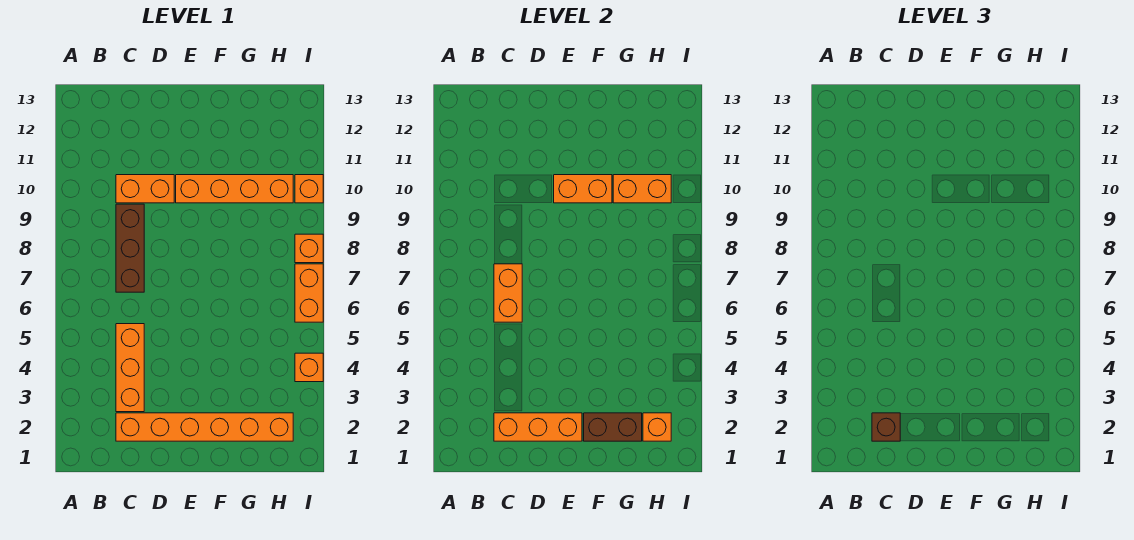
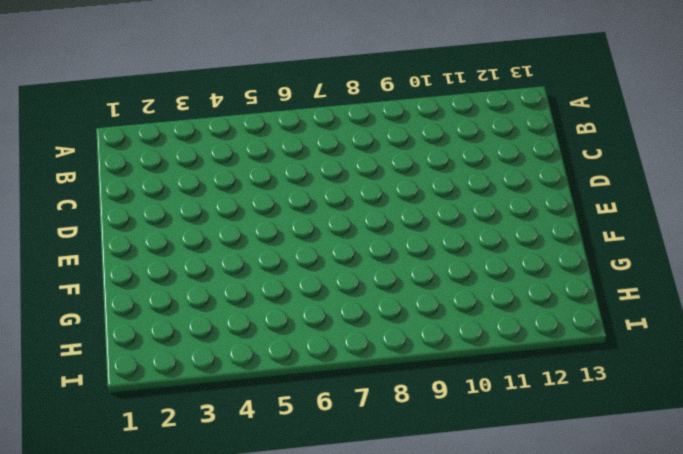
none -> orange 1x6 brick [116,413,293,441]
none -> orange 1x3 brick [116,324,144,412]
none -> brown 1x3 brick [116,204,144,292]

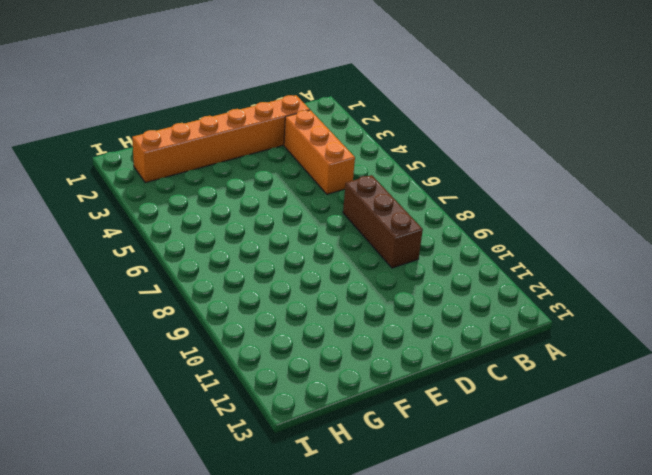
none -> orange 1x2 brick [116,175,174,203]
none -> orange 1x4 brick [176,175,293,203]
none -> orange 1x1 brick [295,353,323,382]

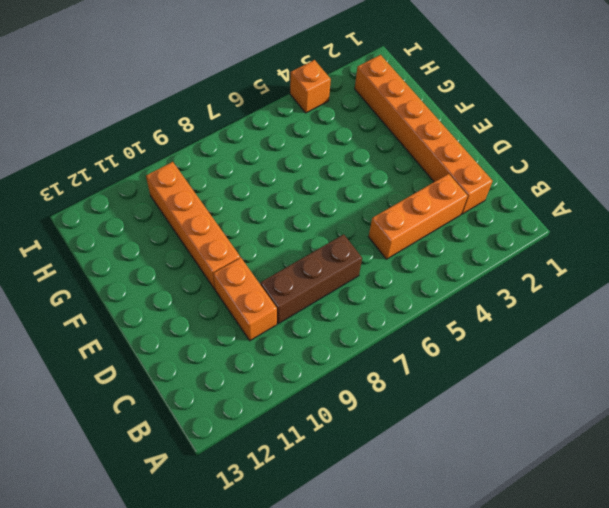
none -> orange 1x2 brick [295,264,323,322]
none -> orange 1x1 brick [295,234,323,263]
none -> orange 1x1 brick [295,175,323,203]

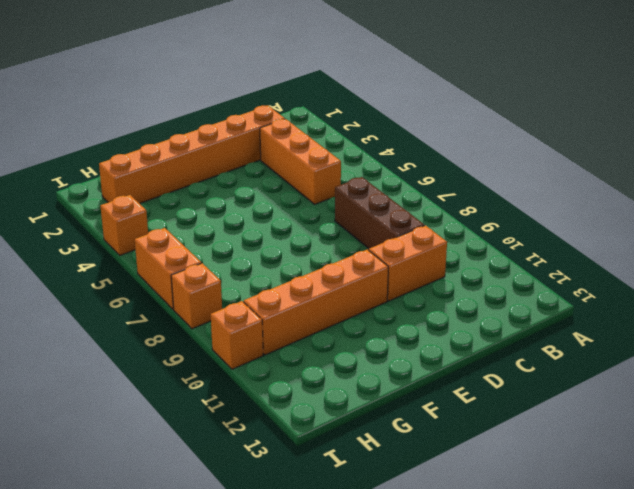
none -> orange 1x3 brick [494,413,582,441]
none -> orange 1x2 brick [494,264,522,322]
none -> orange 1x2 brick [554,175,612,203]

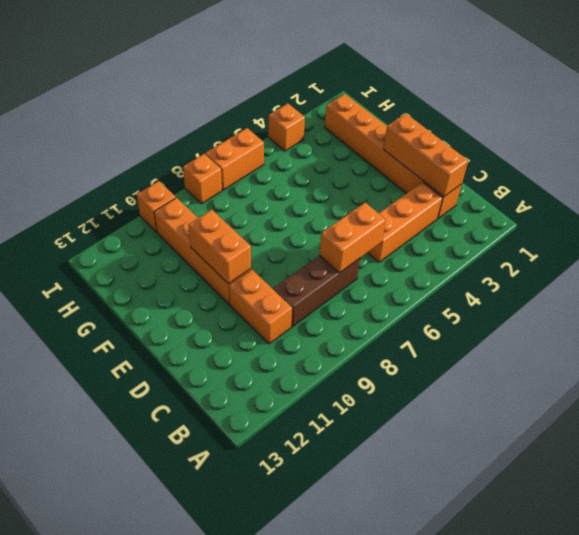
none -> brown 1x2 brick [584,413,642,441]
none -> orange 1x2 brick [613,175,671,203]
none -> orange 1x1 brick [643,413,671,441]

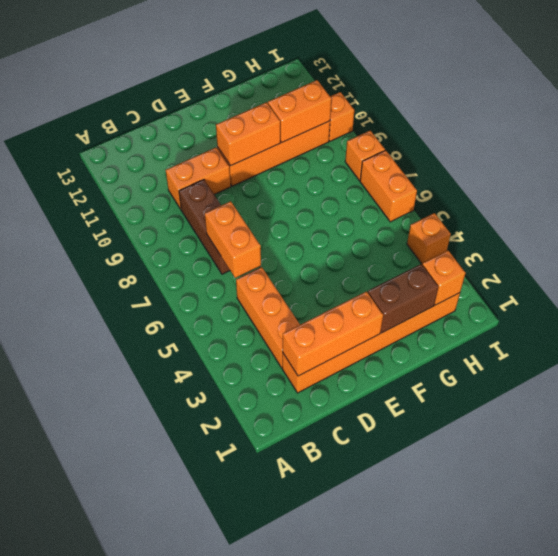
none -> brown 1x1 brick [872,413,900,441]

